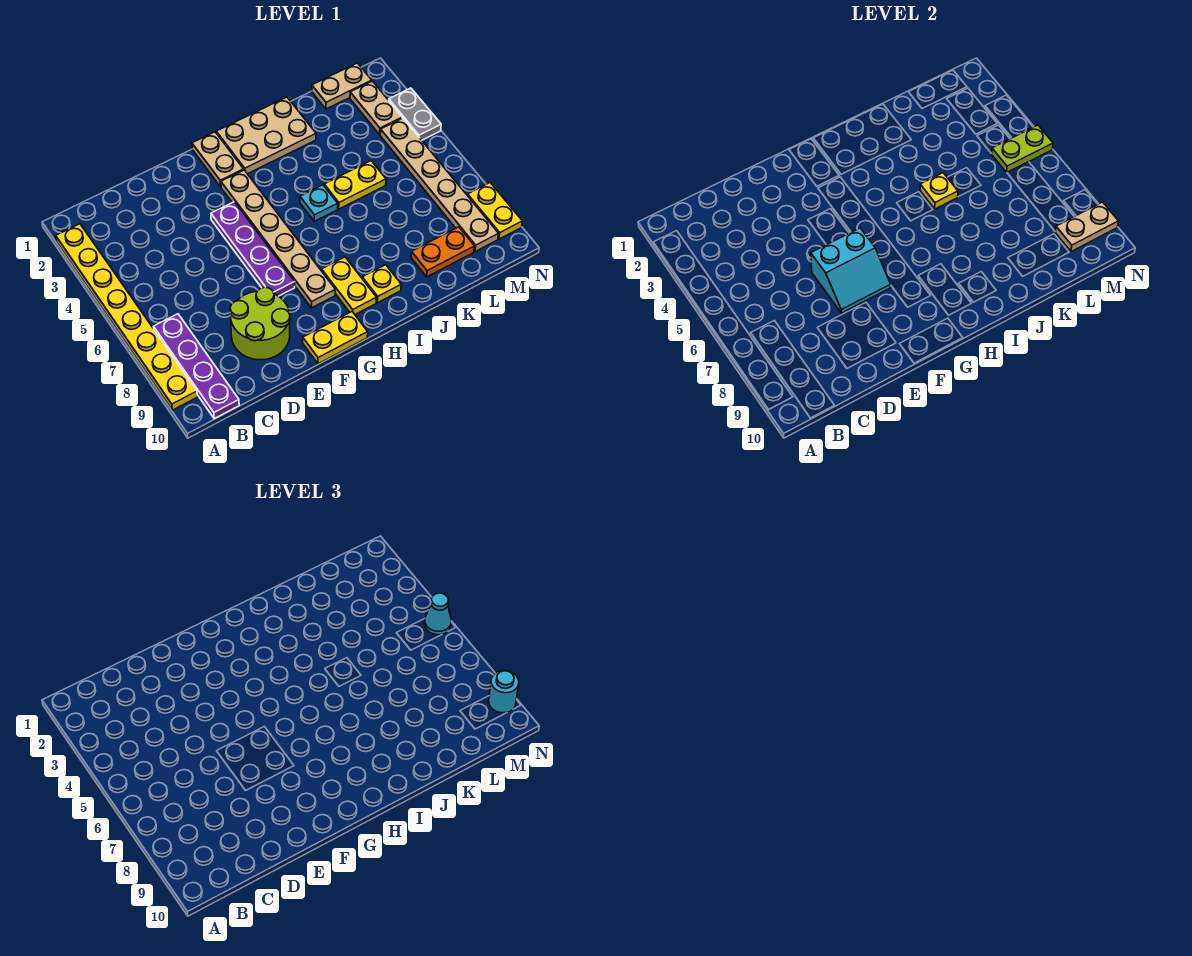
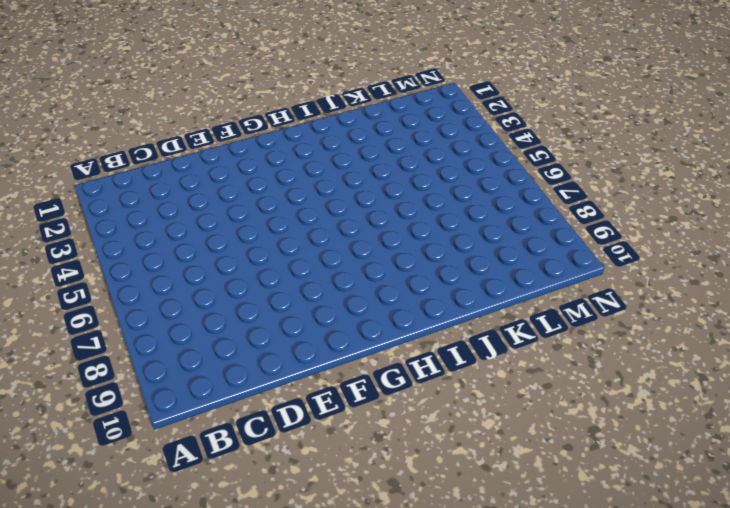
none -> yellow 1x8 plate [56,224,197,410]
none -> purple 1x4 plate [154,314,239,419]
none -> lime 2x2 round brick [230,287,290,360]

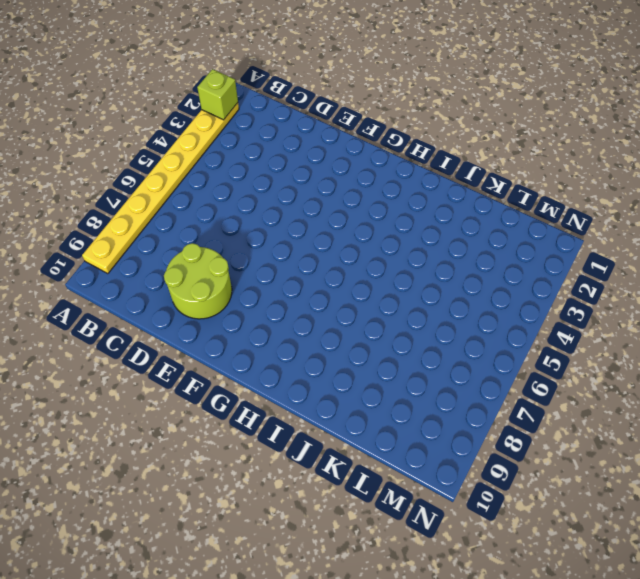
lime 1x1 brick [197,69,238,120] -> none
none -> purple 1x4 plate [154,314,239,419]
none -> purple 1x4 plate [211,202,295,296]
none -> yellow 1x2 plate [303,312,368,364]

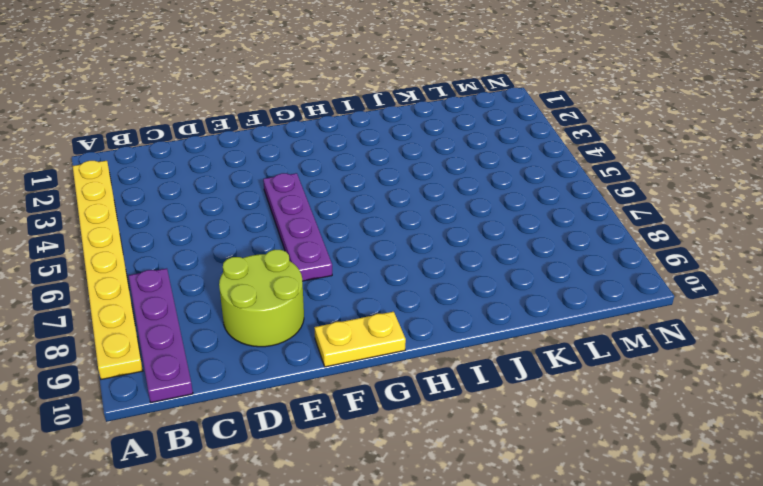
none -> tan 1x2 plate [192,132,244,187]
none -> tan 1x6 plate [221,170,335,308]
none -> tan 2x3 plate [216,97,316,174]

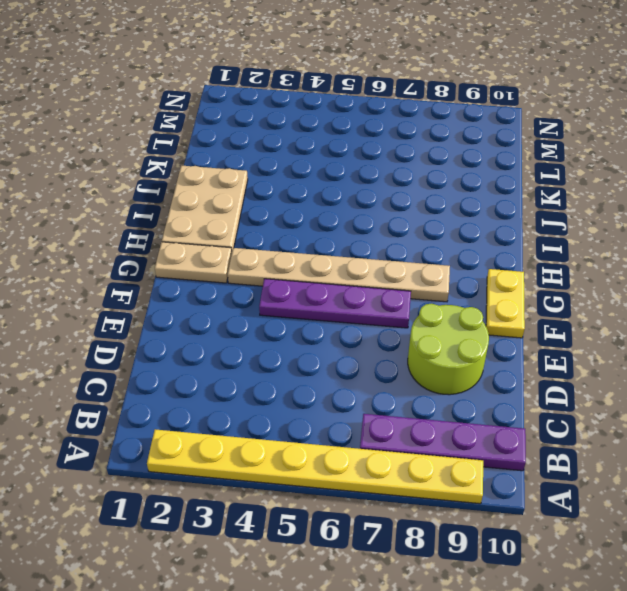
none -> yellow 1x2 plate [322,257,376,314]
none -> cyan 1x1 plate [300,185,338,221]
none -> yellow 1x1 plate [362,265,401,303]

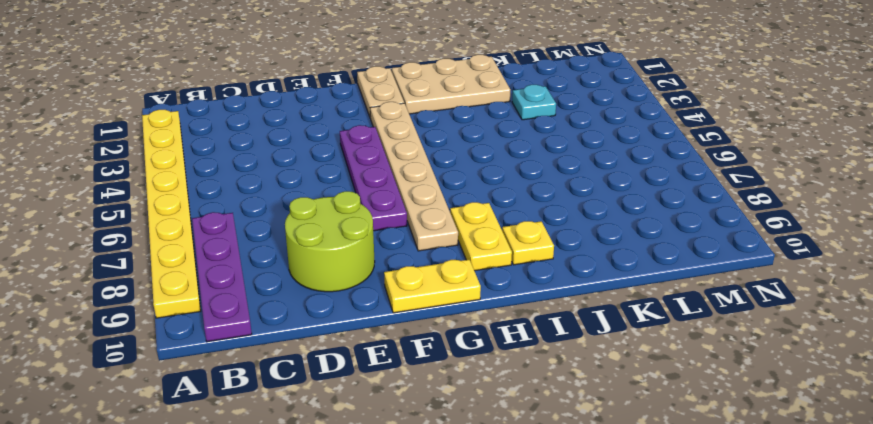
cyan 1x1 plate [512,85,556,120] -> cyan 1x1 plate moved to [300,185,338,221]
none -> yellow 1x2 plate [324,161,386,209]
none -> orange 1x2 plate [411,227,475,277]
none -> tan 1x2 plate [312,63,372,109]

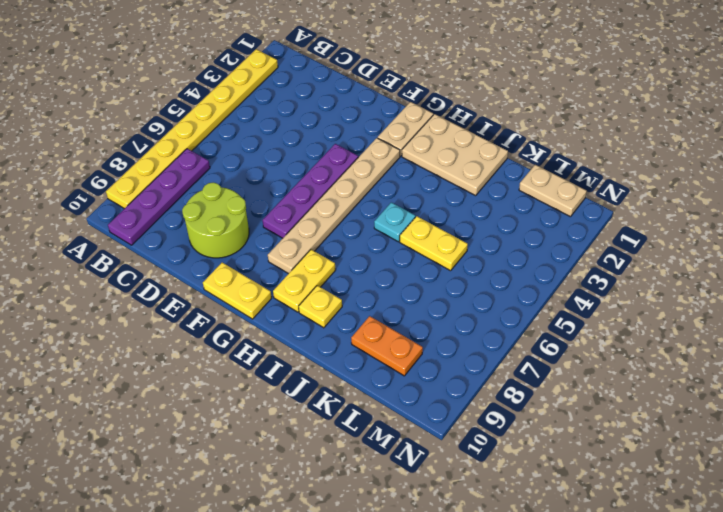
none -> tan 1x2 plate [350,81,402,134]
none -> tan 1x6 plate [380,118,498,252]
none -> grey 1x2 plate [389,88,441,140]

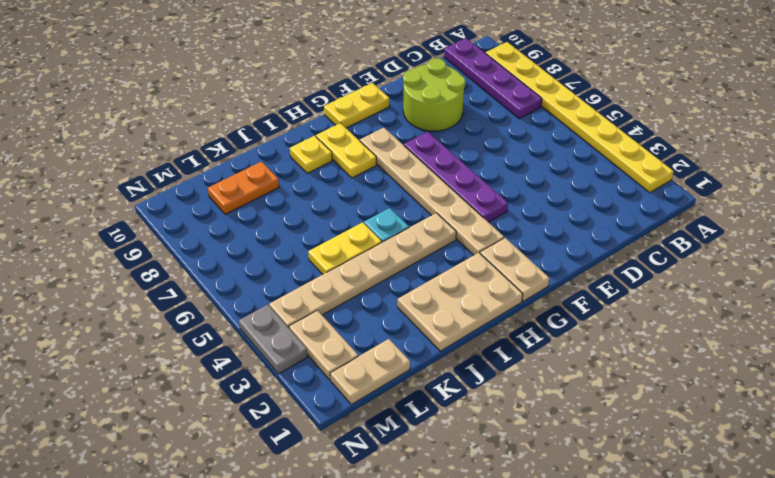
tan 1x6 plate [269,213,456,328] -> tan 1x6 plate turned to [380,118,498,252]
none -> yellow 1x2 plate [467,183,522,239]
none -> cyan 2x2 slope [811,228,891,313]
none -> yellow 1x1 plate [920,173,958,209]

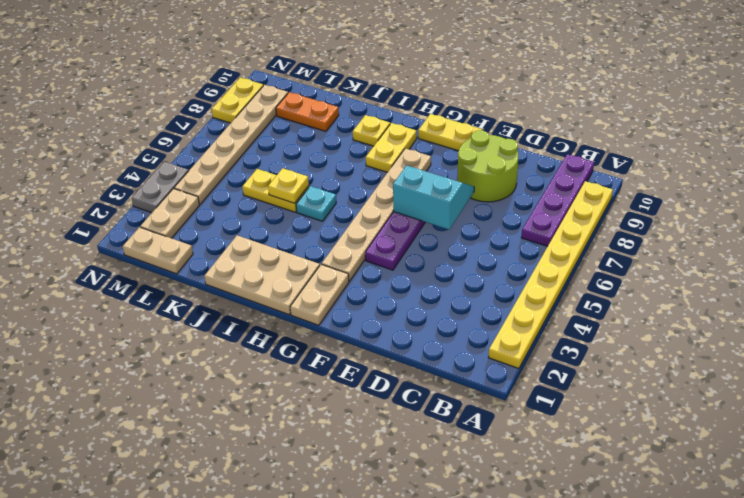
none -> lime 1x2 plate [992,125,1053,172]
none -> tan 1x2 plate [1055,202,1118,252]
none -> cyan 1x1 cone [425,593,452,635]

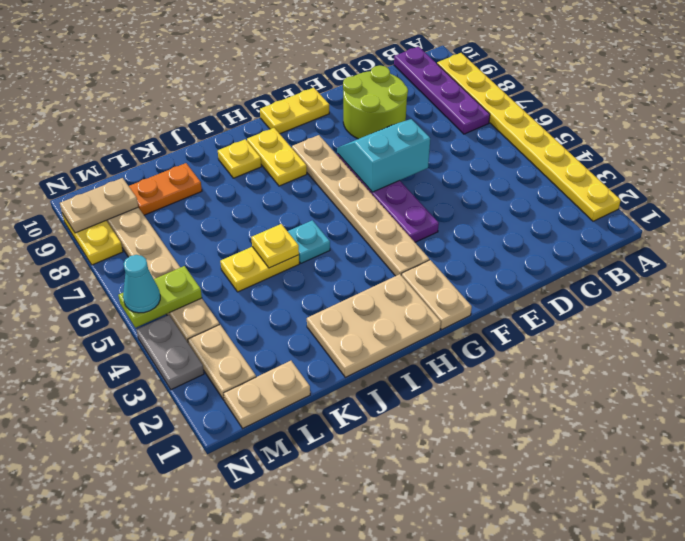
none -> cyan 1x1 round brick [489,670,519,713]

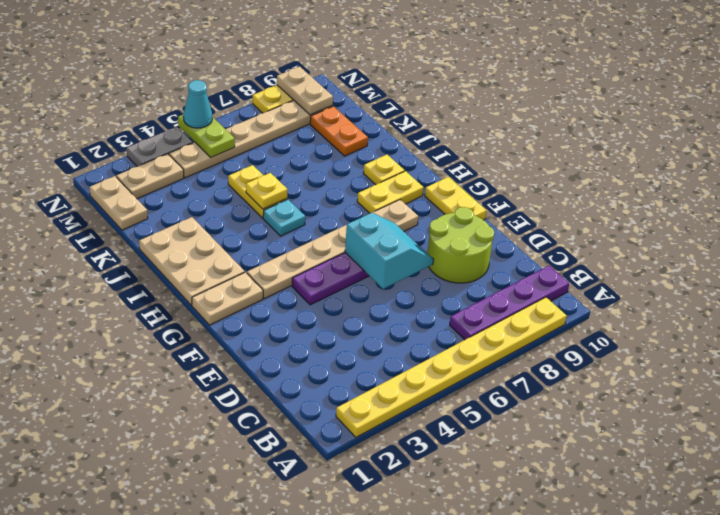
none -> cyan 1x1 round brick [489,670,519,713]

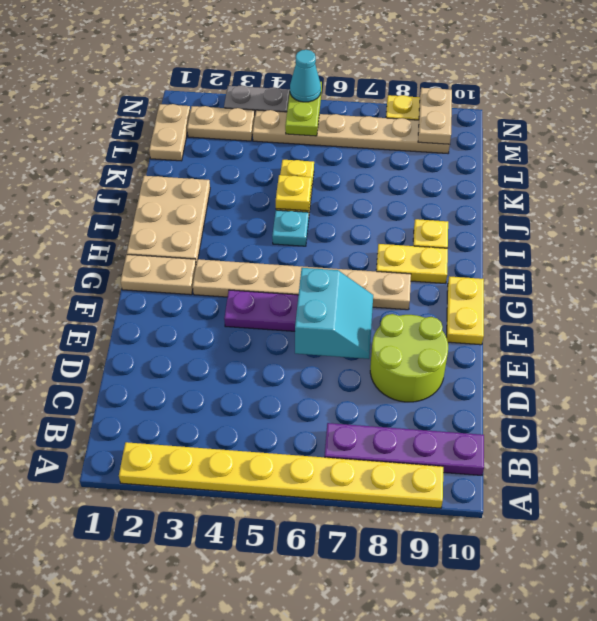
none -> orange 1x2 plate [411,227,475,277]
none -> cyan 1x1 round brick [489,670,519,713]

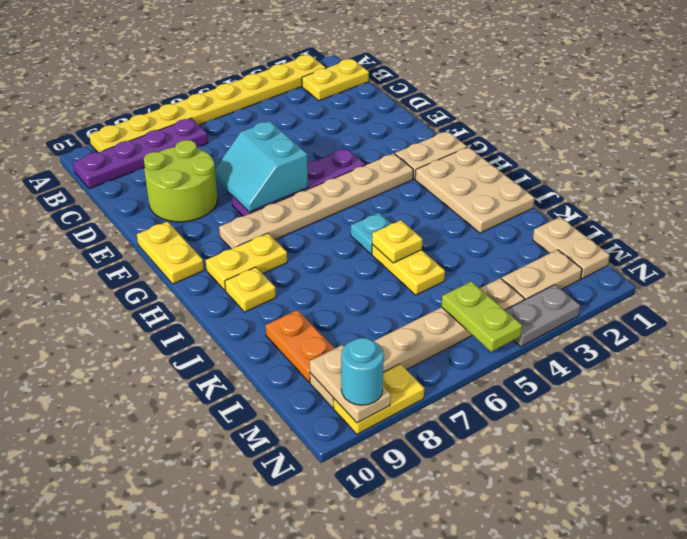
yellow 1x2 plate [302,59,369,101] -> none
none -> cyan 1x1 cone [425,593,452,635]

